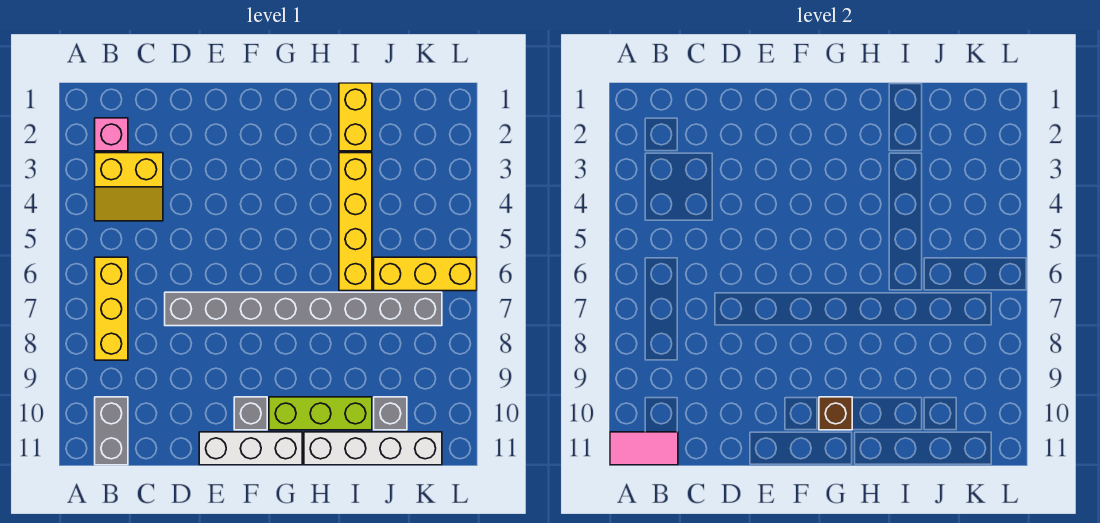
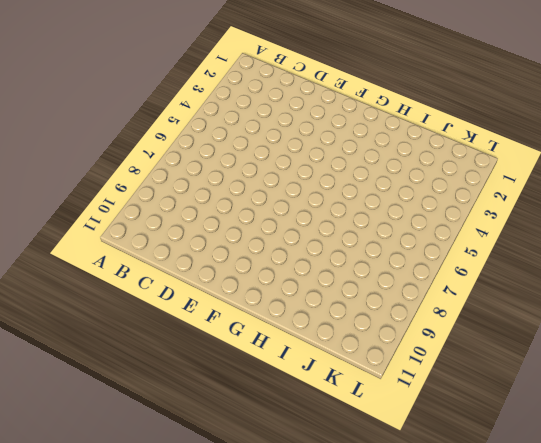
none -> pink 1x1 brick [95,118,128,151]
none -> yellow 2x2 slope [95,153,163,221]
none -> yellow 1x3 brick [95,257,128,360]

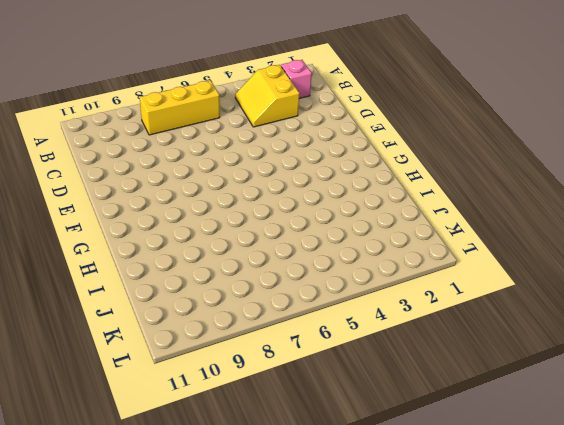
none -> grey 1x2 brick [95,397,128,465]
none -> grey 1x8 brick [165,292,442,326]
none -> white 1x3 brick [199,432,302,465]

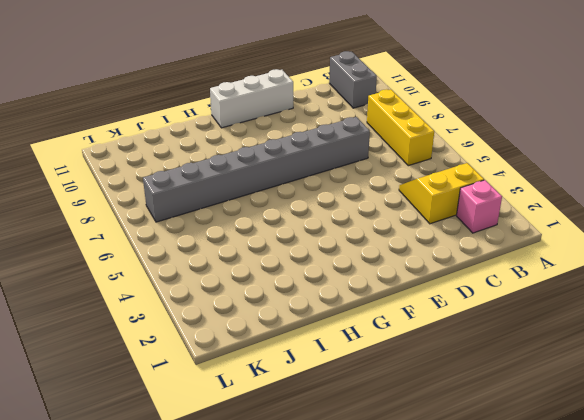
none -> grey 1x1 brick [234,397,267,430]
none -> lime 1x3 brick [269,397,372,430]
none -> white 1x4 brick [304,432,442,465]

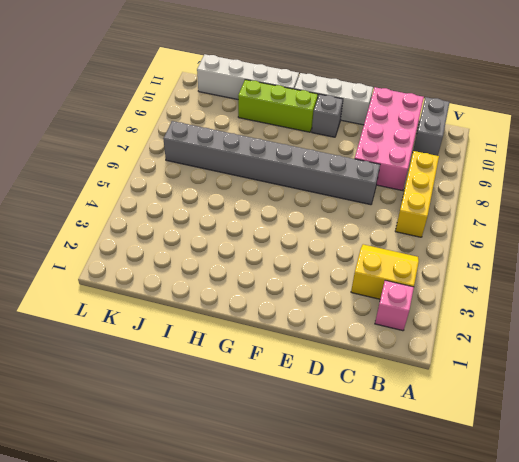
pink 2x4 brick [355,87,424,191] -> none
none -> yellow 1x2 brick [339,83,372,151]
none -> yellow 1x4 brick [339,153,372,291]
none -> yellow 1x3 brick [374,257,477,291]

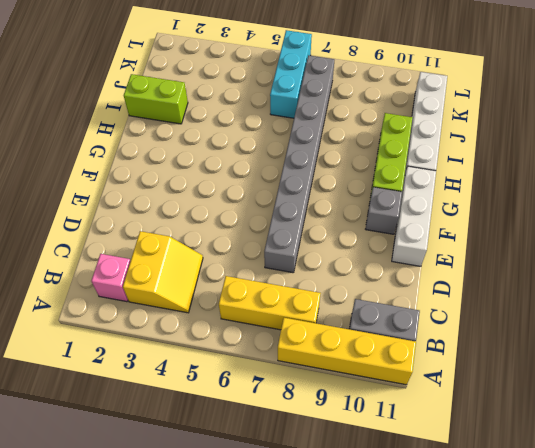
yellow 1x4 brick [278,318,416,385] -> yellow 1x4 brick moved to [339,153,372,291]
lime 1x2 brick [124,74,188,124] -> yellow 1x2 brick [339,83,372,151]
cyan 1x3 brick [270,30,312,118] -> yellow 1x3 brick [374,257,477,291]
none -> grey 1x1 brick [374,397,407,430]
none -> pink 1x2 tile [610,432,678,465]
none -> brown 1x1 brick [819,397,852,430]

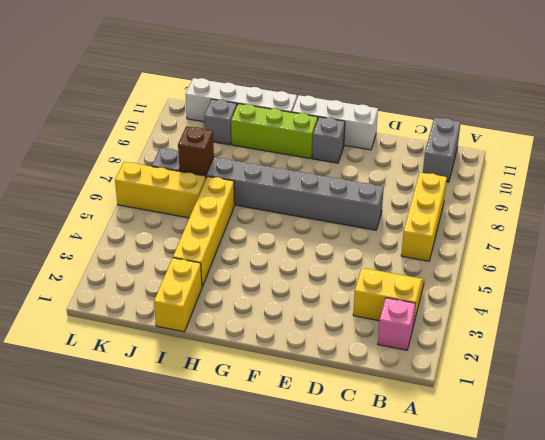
brown 1x1 brick [178,126,214,175] -> brown 1x1 brick moved to [819,397,852,430]
none -> pink 1x2 tile [610,432,678,465]

